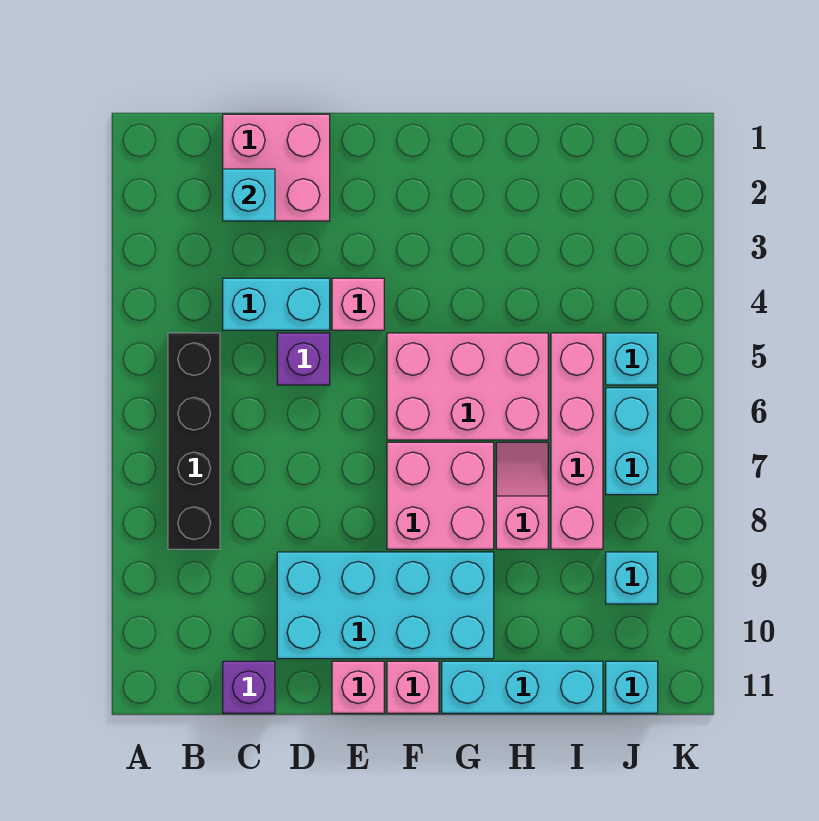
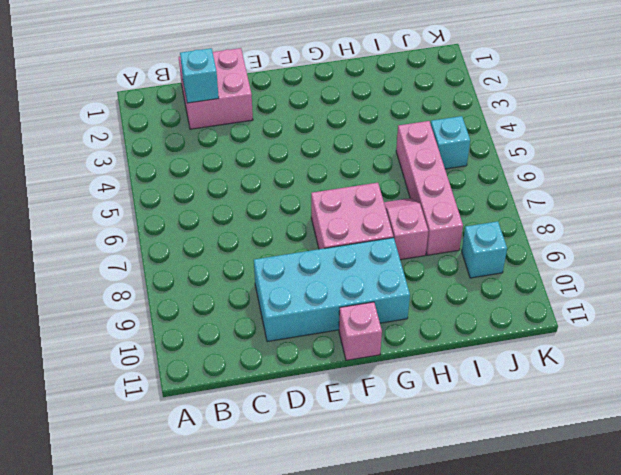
none -> black 1x4 brick [168,333,220,549]
none -> cyan 1x2 brick [223,278,330,330]
none -> purple 1x1 brick [223,661,275,713]

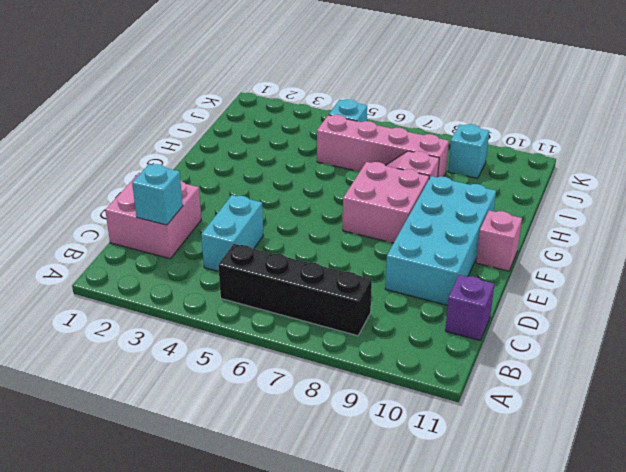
none -> purple 1x1 brick [277,333,330,385]
none -> pink 1x1 brick [332,278,384,330]
none -> pink 1x1 brick [332,661,384,713]

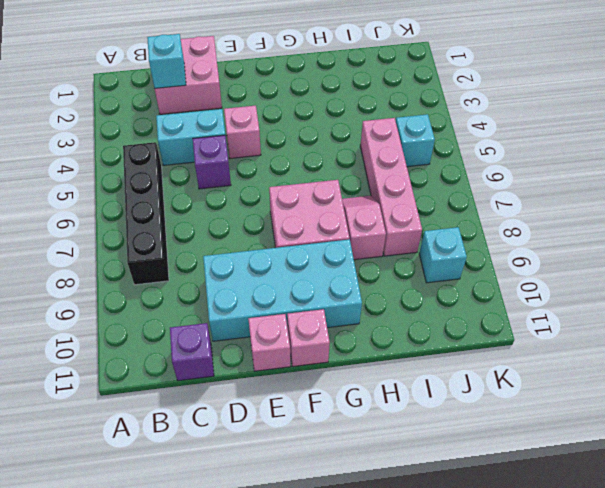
none -> pink 2x3 brick [387,333,548,440]
none -> cyan 1x3 brick [442,661,603,713]
none -> cyan 1x2 brick [606,388,658,495]

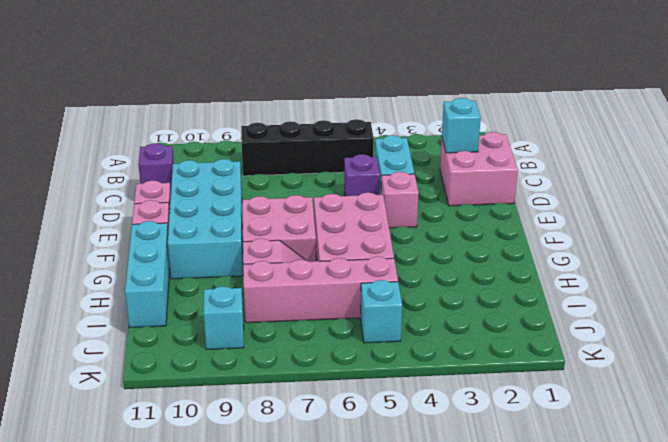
none -> cyan 1x2 brick [606,388,658,495]
none -> cyan 1x1 brick [606,661,658,713]

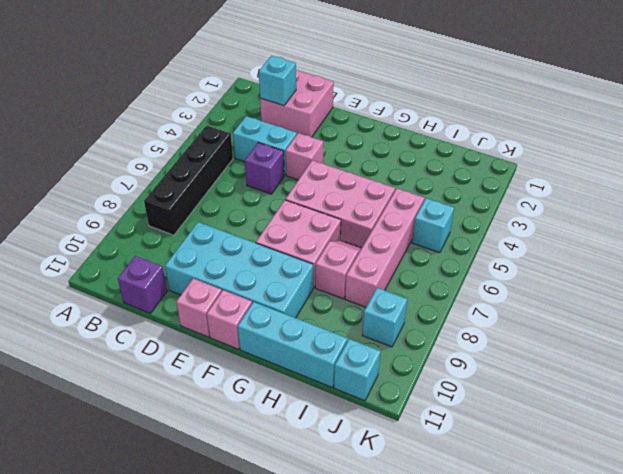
none -> cyan 1x2 brick [606,388,658,495]

